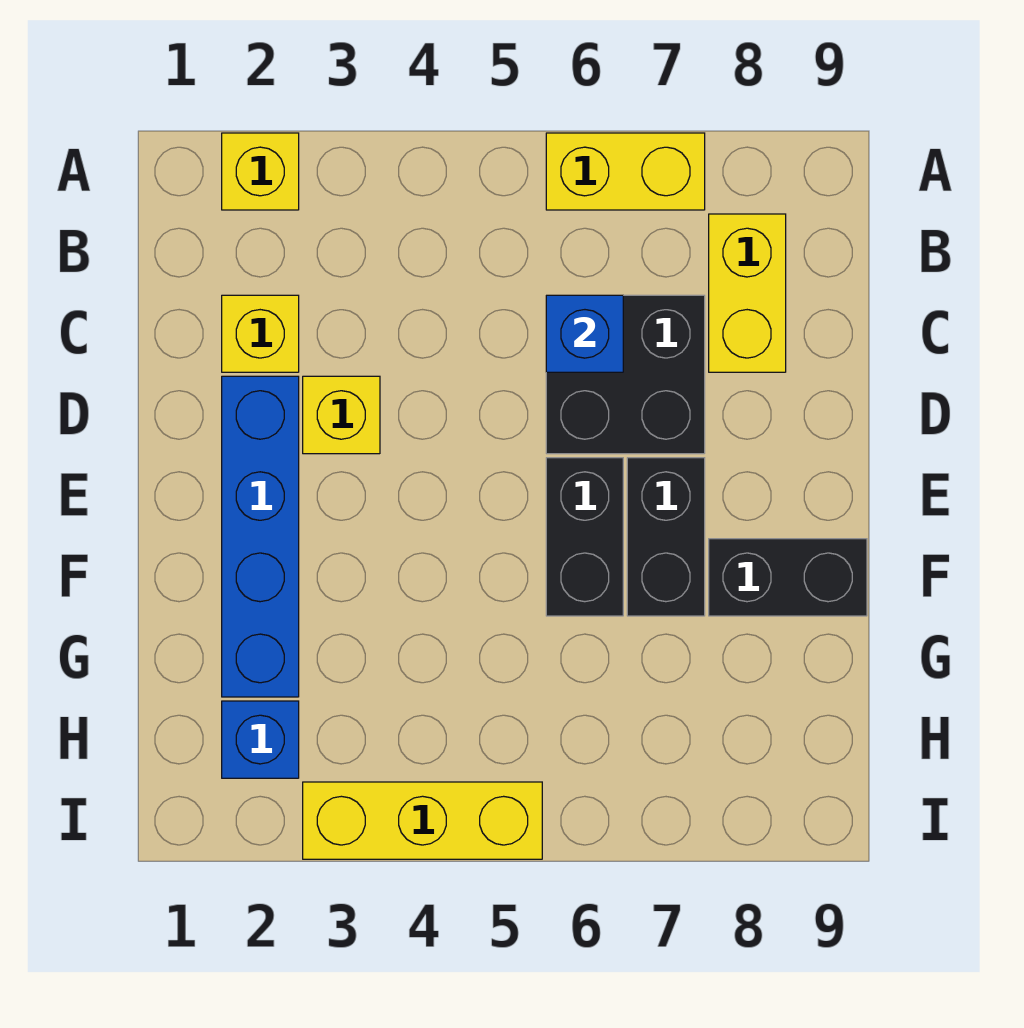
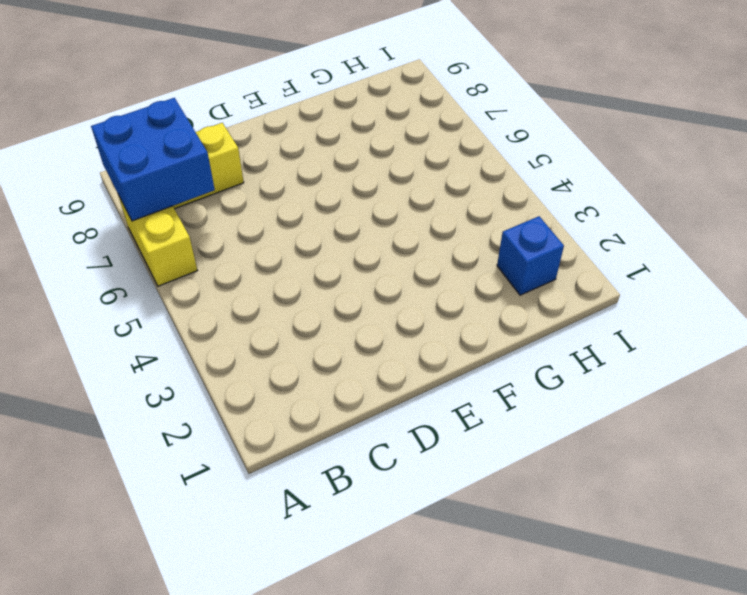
blue 2x2 brick [91,98,215,221] -> none
none -> yellow 1x1 brick [222,133,299,210]
none -> yellow 1x1 brick [222,295,299,372]
none -> black 2x2 brick [546,295,705,454]

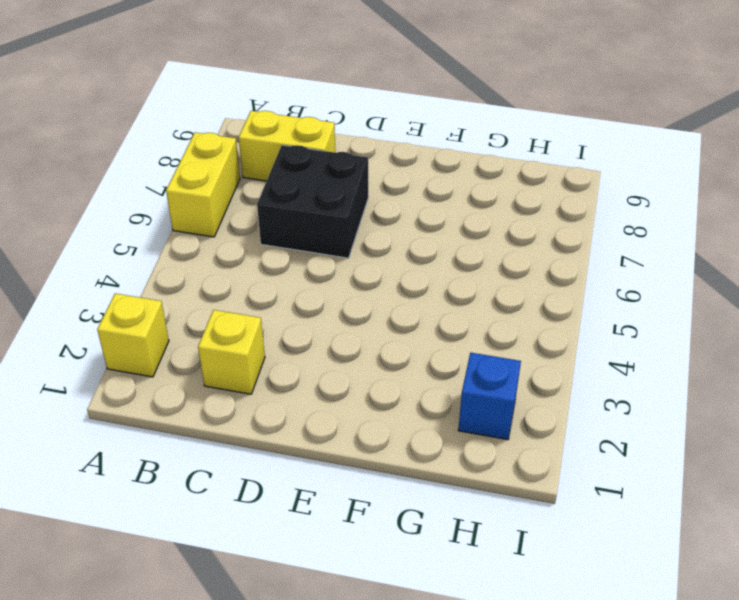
none -> blue 1x4 brick [222,376,299,697]
none -> yellow 1x1 brick [303,376,380,454]
none -> black 1x2 brick [546,458,623,616]

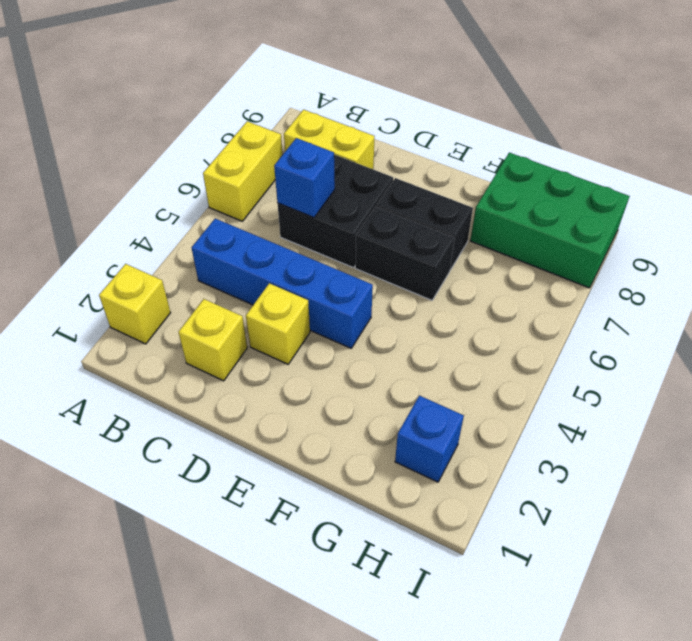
blue 1x4 brick [192,219,373,348] -> blue 1x4 brick moved to [222,376,299,697]
green 2x3 brick [470,153,630,288] -> none
none -> black 1x2 brick [709,539,867,616]
none -> yellow 1x3 brick [303,782,542,859]

